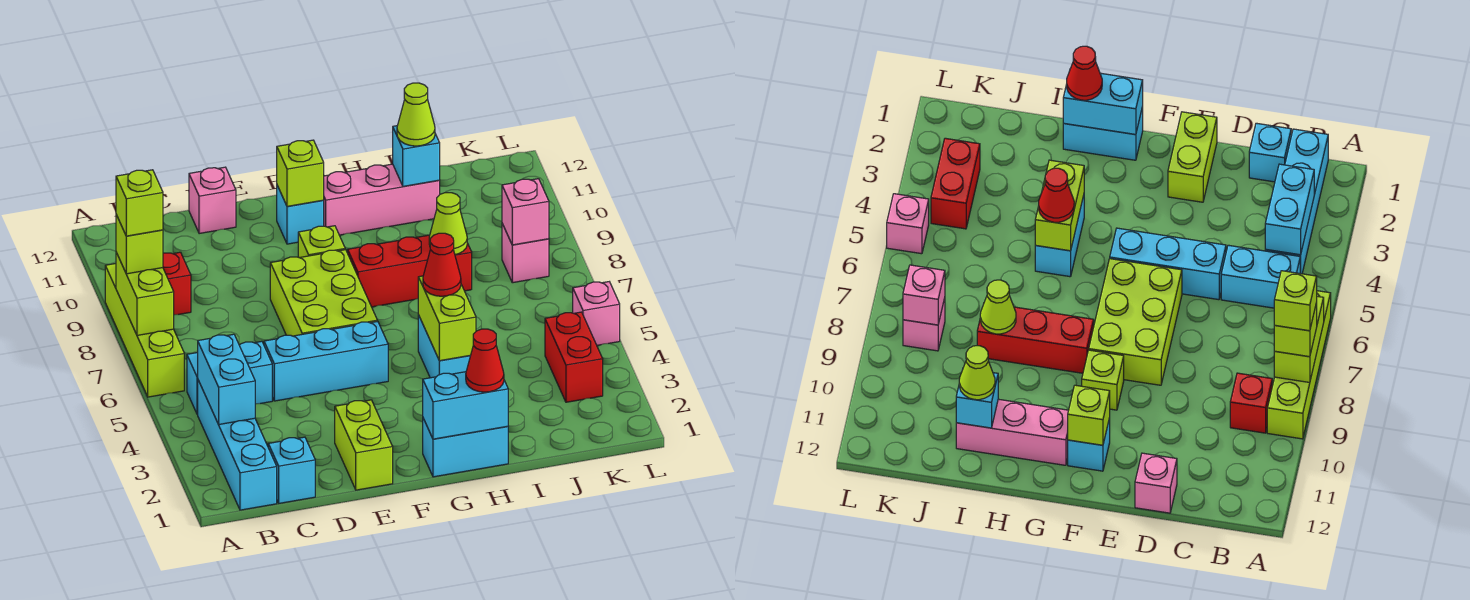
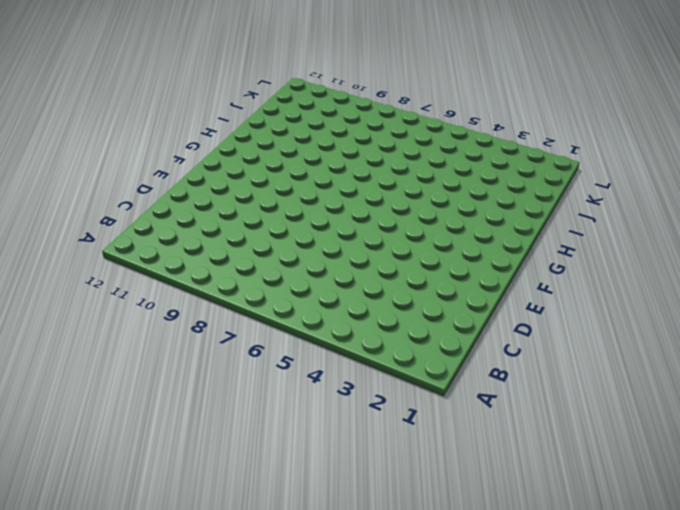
none -> lime 1x4 brick [105,264,184,397]
none -> cyan 1x4 brick [198,380,277,510]
none -> cyan 1x2 brick [187,341,272,414]
none -> red 1x1 brick [163,252,191,315]

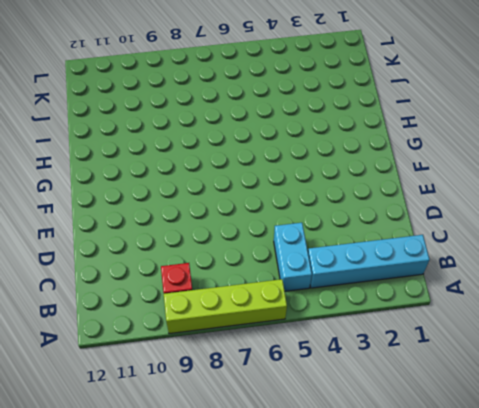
none -> cyan 1x1 brick [268,437,315,503]
none -> cyan 1x3 brick [264,321,388,401]
none -> pink 1x1 brick [189,167,236,234]
none -> lime 1x2 brick [335,400,393,490]

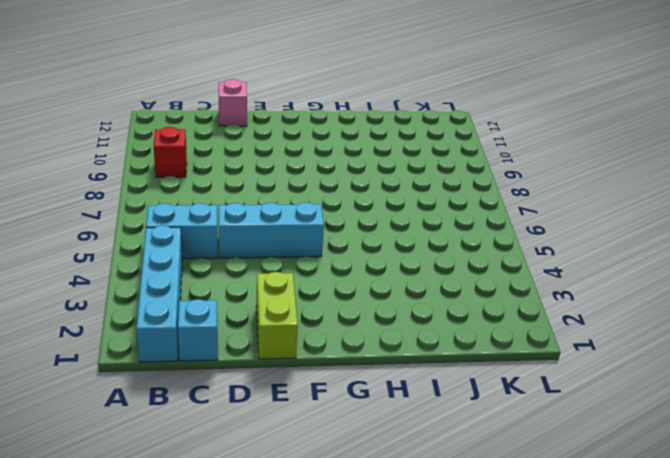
none -> lime 1x4 brick [105,264,184,397]
none -> lime 2x3 brick [270,250,377,336]
none -> lime 1x1 brick [298,226,345,258]
none -> cyan 1x1 brick [277,186,324,244]

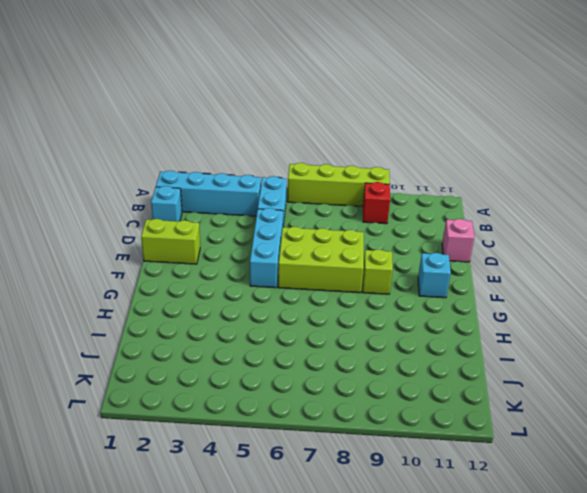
none -> cyan 1x2 brick [423,418,508,477]
none -> red 1x3 brick [348,235,472,307]
none -> pink 1x3 brick [323,164,440,235]
none -> cyan 1x2 brick [418,315,470,378]

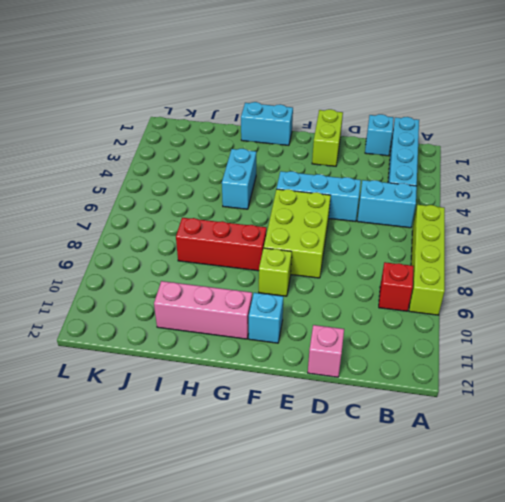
none -> red 1x2 brick [545,312,603,402]
none -> pink 1x1 brick [502,224,549,283]
none -> pink 1x1 brick [573,282,620,345]
none -> lime 1x2 brick [116,252,174,335]

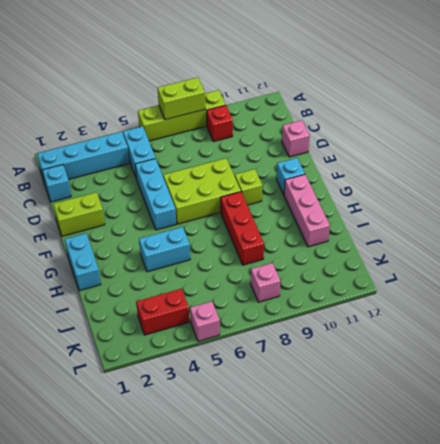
none -> cyan 1x2 brick [198,334,255,424]
none -> lime 1x1 brick [277,140,324,206]
none -> cyan 1x2 brick [423,372,508,439]
none -> lime 1x2 brick [418,276,476,361]

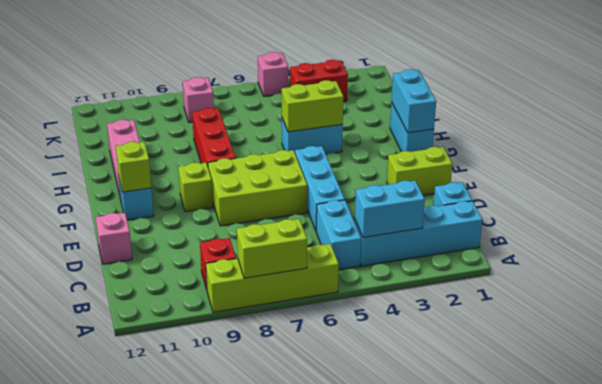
none -> lime 1x1 cone [429,193,467,255]
none -> cyan 1x1 brick [393,126,440,186]
none -> pink 1x1 brick [502,179,549,245]
none -> lime 1x1 brick [116,215,163,274]

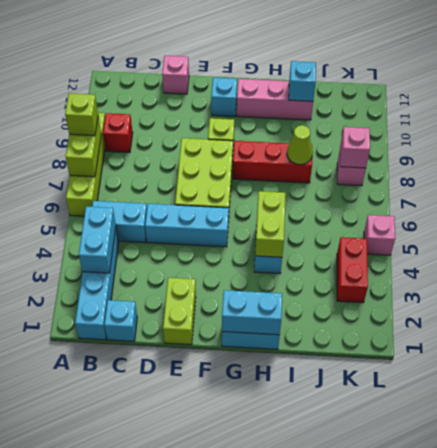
none -> lime 1x1 brick [277,140,324,206]
none -> red 1x1 cone [466,329,504,392]
none -> red 1x1 cone [423,233,461,296]
none -> lime 1x1 cone [397,83,435,146]

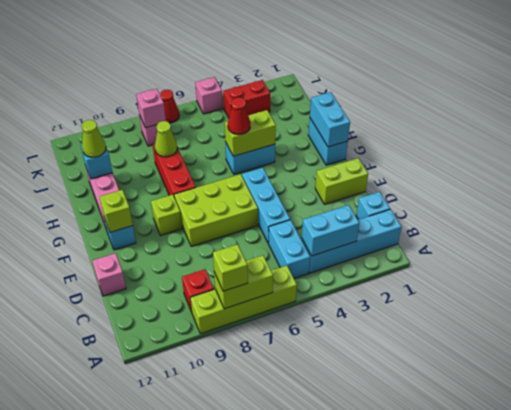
red 1x1 cone [160,90,179,123] -> red 1x1 cone moved to [466,329,504,392]
none -> lime 1x1 brick [116,170,163,236]

